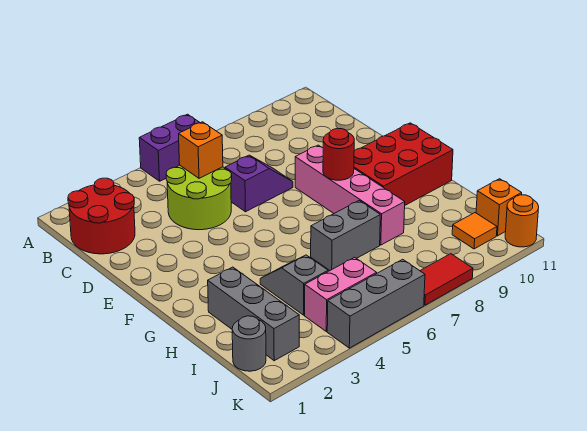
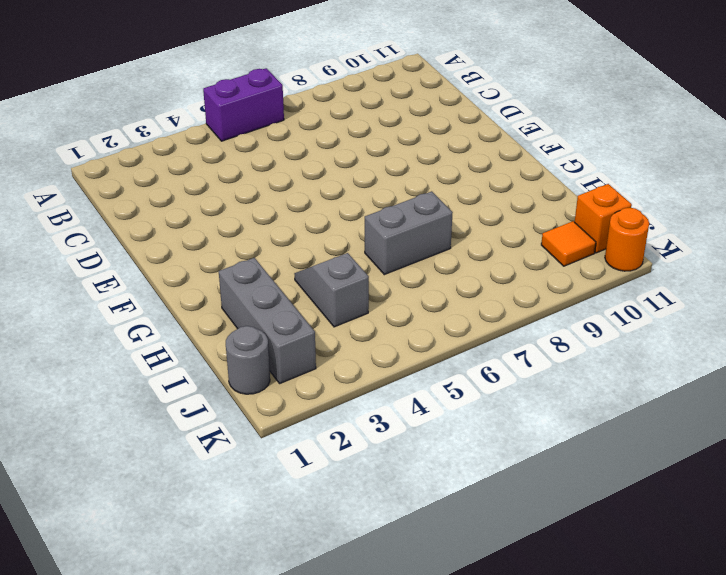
none -> red 2x2 round brick [68,178,135,254]
none -> lime 2x2 round brick [166,165,232,230]
none -> purple 1x2 slope [225,155,293,212]

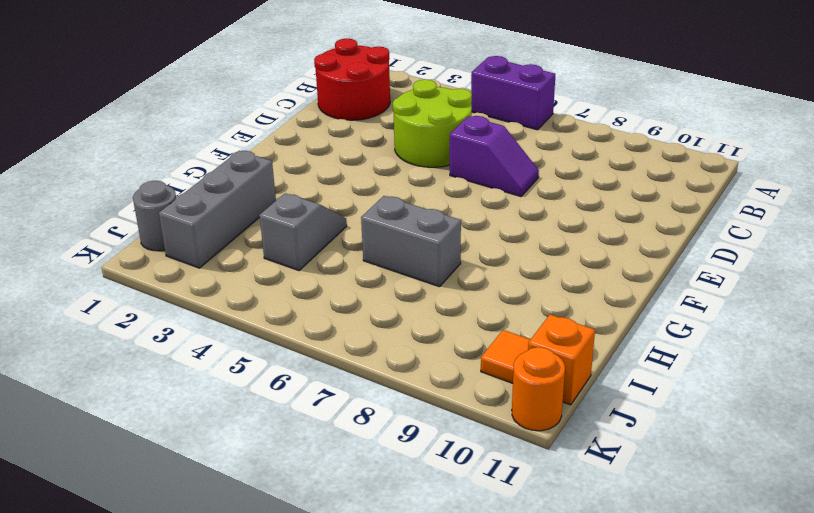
none -> pink 1x4 brick [295,145,405,245]
none -> red 2x3 brick [354,123,453,205]
none -> pink 1x2 brick [305,257,377,331]

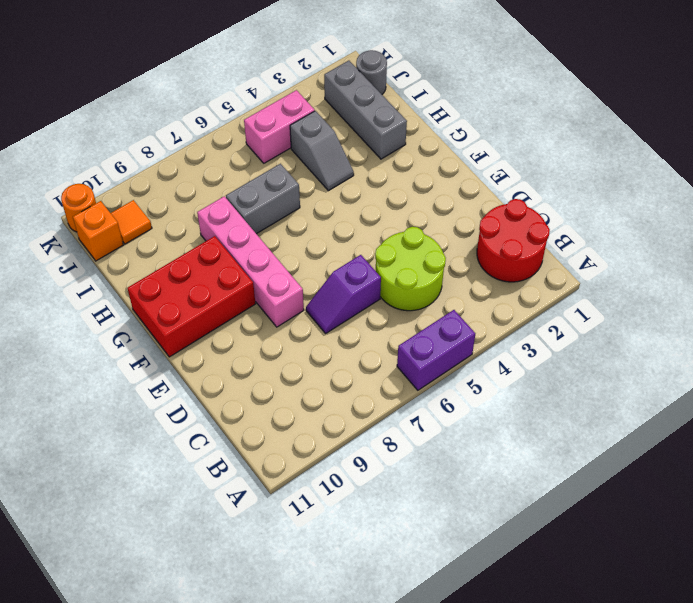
none -> grey 1x3 brick [327,259,425,348]
none -> red 1x2 tile [420,254,473,305]
none -> orange 1x1 brick [179,122,223,178]

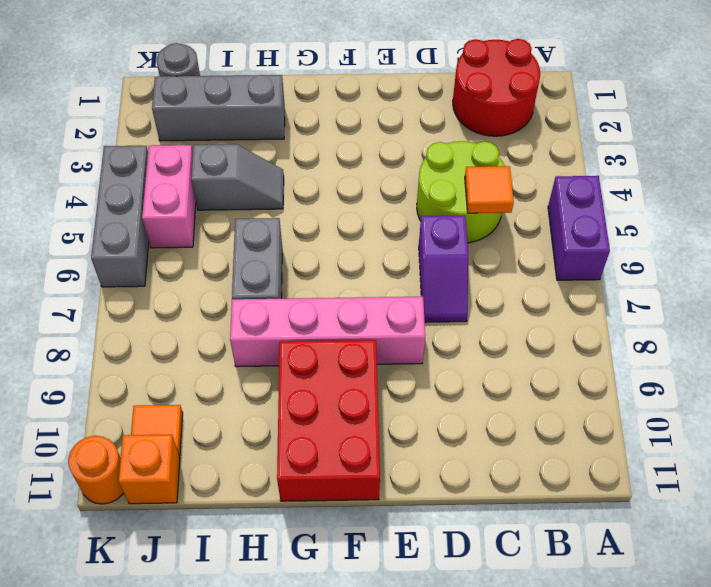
orange 1x1 tile [465,166,514,213] -> orange 1x1 brick [179,122,223,178]
none -> red 1x2 tile [420,254,473,305]
none -> red 1x1 round brick [323,128,354,180]

